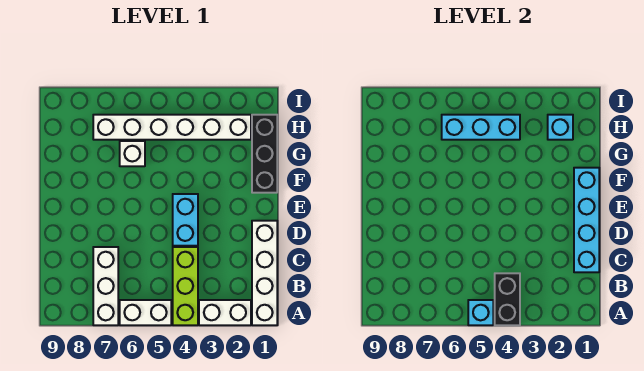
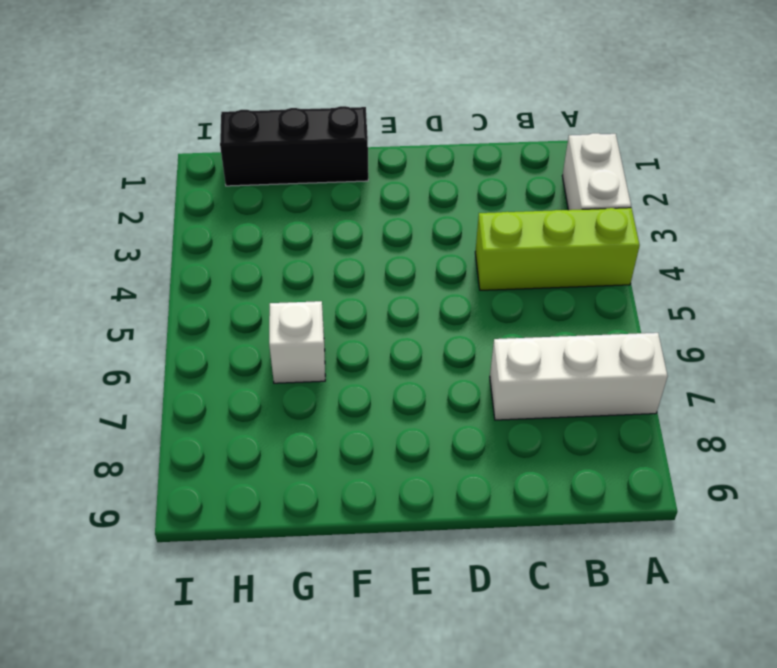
none -> white 1x4 brick [252,221,277,325]
none -> white 1x2 brick [120,300,171,325]
none -> cyan 1x2 brick [173,194,198,246]

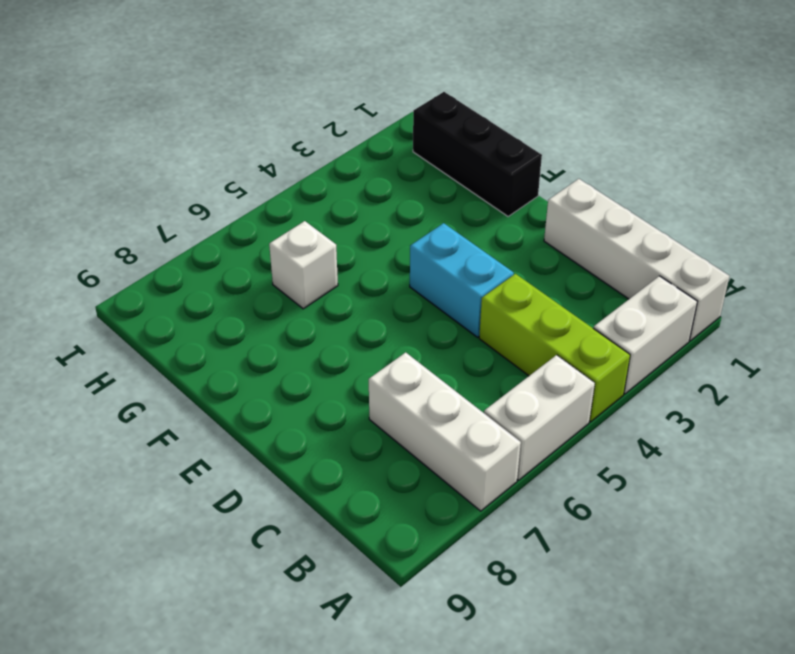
none -> white 1x6 brick [93,115,251,140]
none -> black 1x2 brick [495,273,520,325]
none -> cyan 1x1 brick [468,300,493,325]

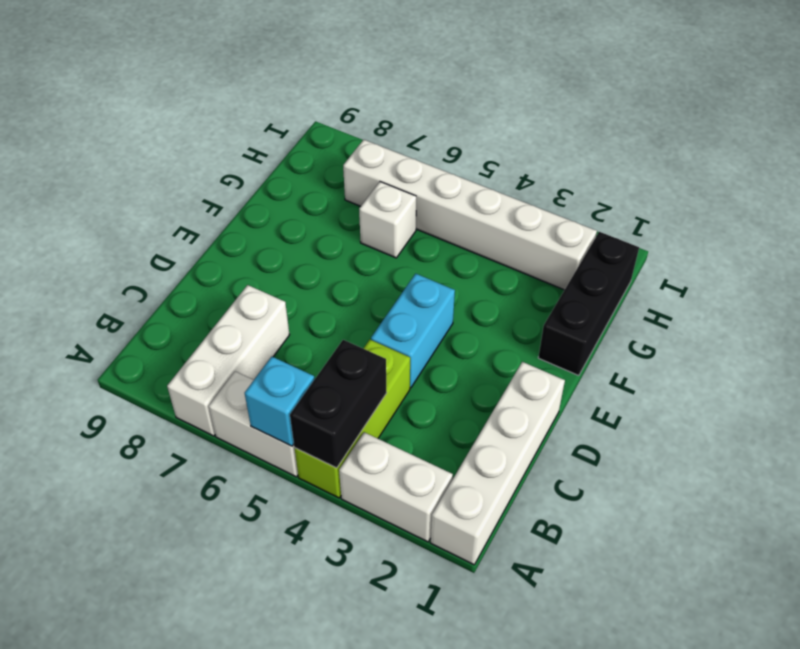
none -> cyan 1x4 brick [574,168,599,272]
none -> cyan 1x1 brick [548,115,573,140]
none -> cyan 1x3 brick [442,115,520,140]

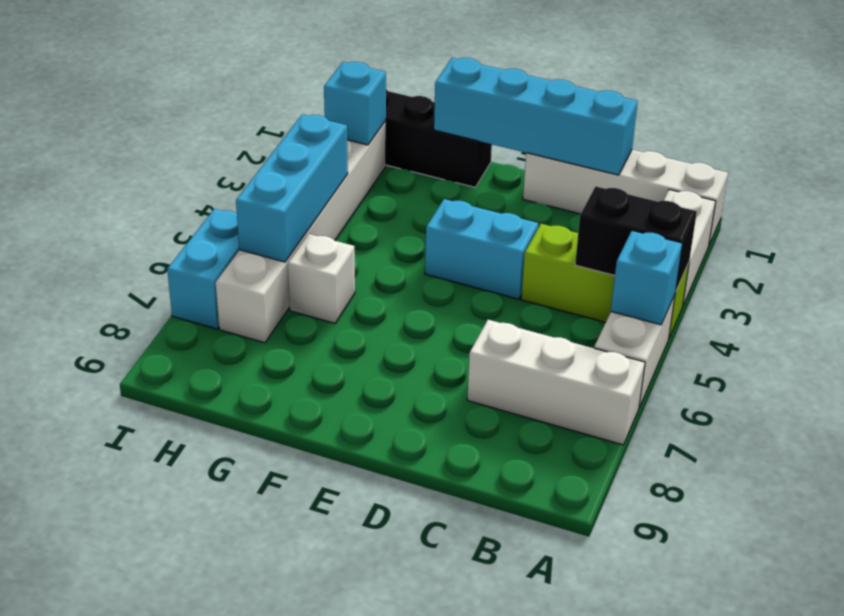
cyan 1x2 brick [167,209,239,329] -> none

